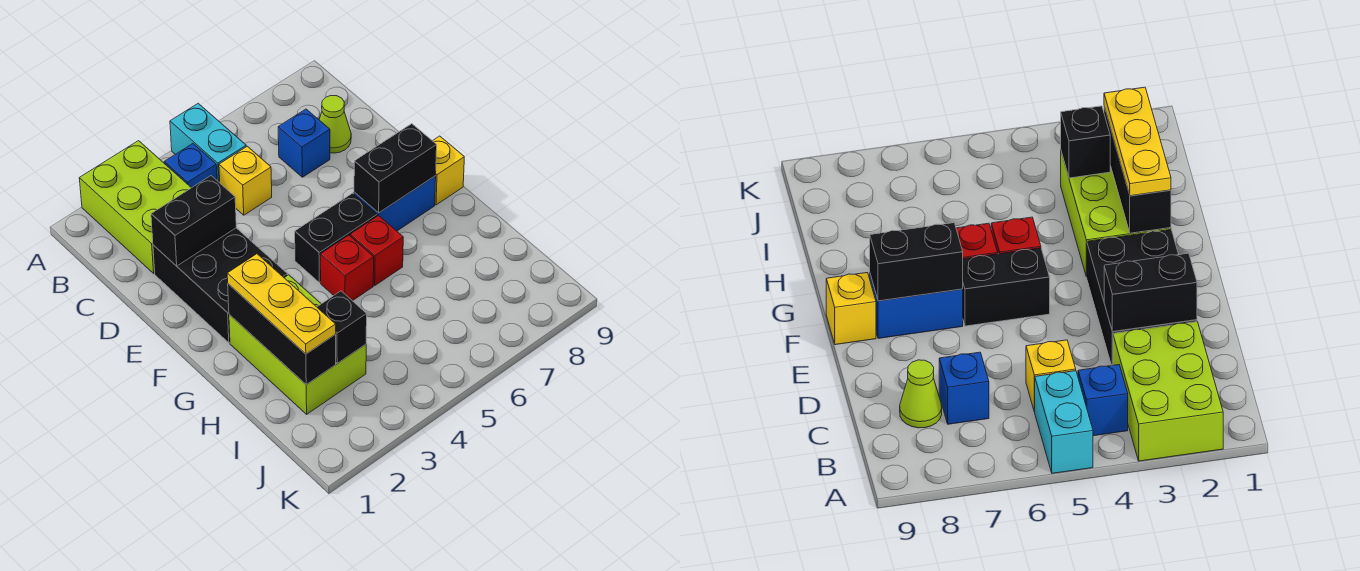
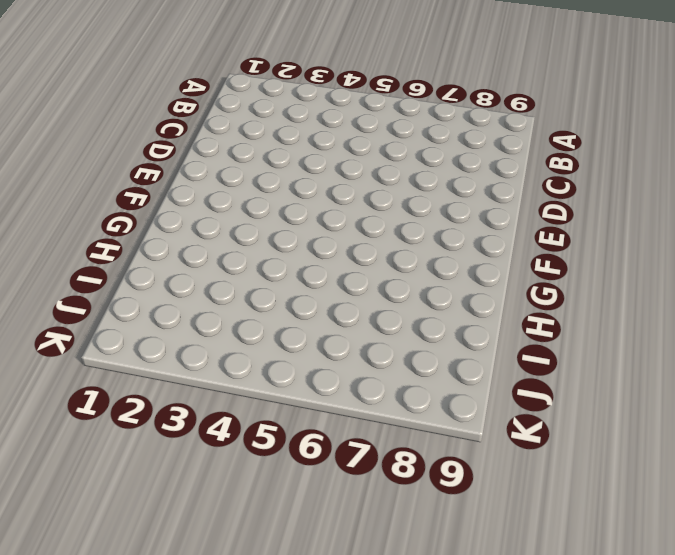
none -> lime 2x3 brick [79,141,191,273]
none -> cyan 1x2 brick [170,103,246,183]
none -> blue 1x1 brick [164,144,217,188]

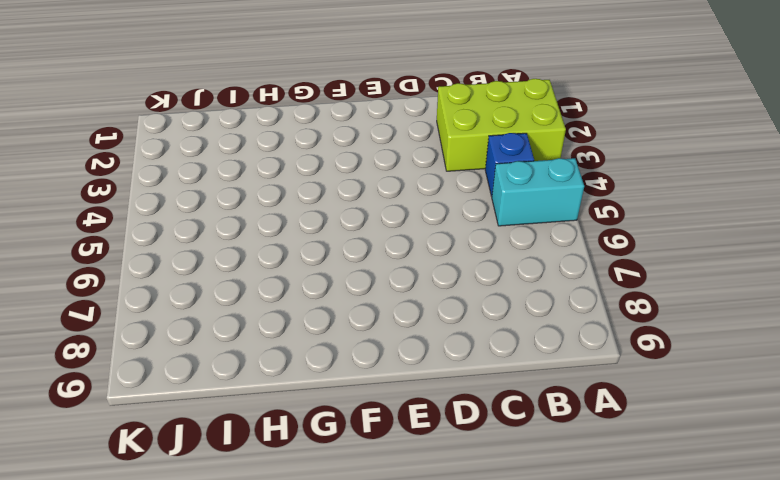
none -> yellow 1x1 brick [219,146,272,215]
none -> blue 1x1 brick [278,109,330,177]
none -> lime 1x1 cone [319,96,351,153]

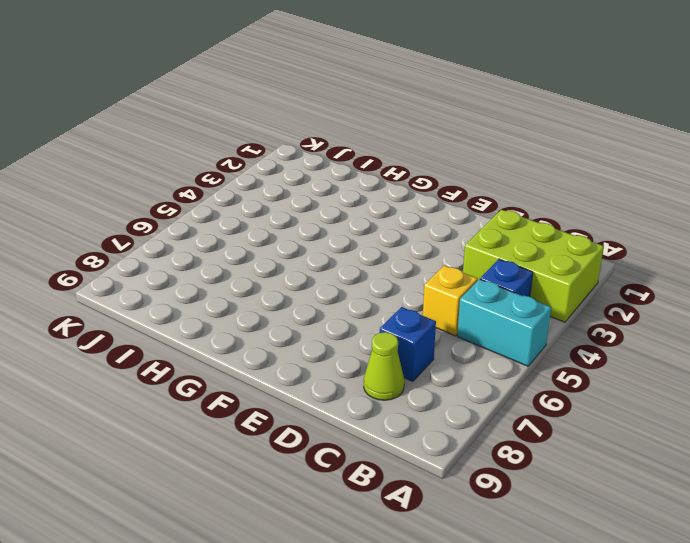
none -> black 2x3 brick [153,228,288,343]
none -> black 1x2 brick [295,193,377,283]
none -> blue 1x2 brick [354,176,436,231]

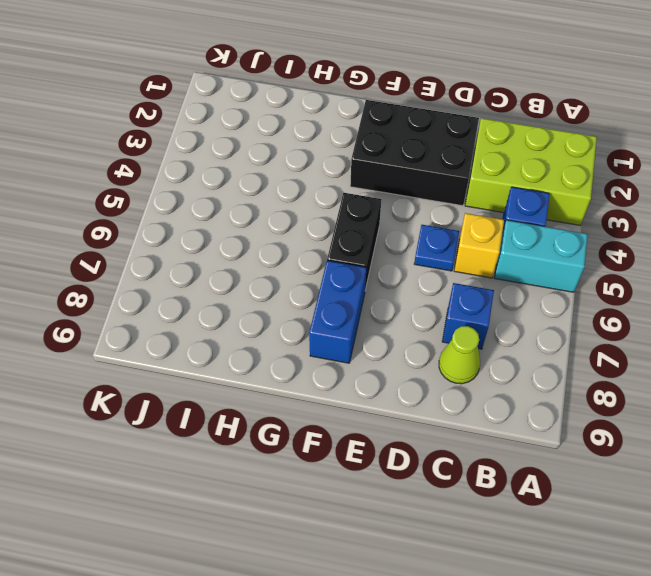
blue 1x1 plate [414,225,459,271] -> none
none -> yellow 1x1 brick [433,136,464,205]
none -> lime 2x3 brick [229,275,366,414]
none -> red 1x1 brick [320,235,374,301]

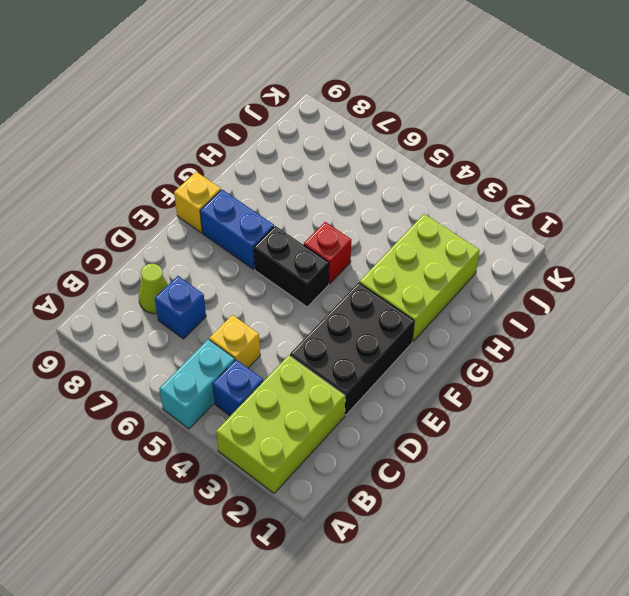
none -> red 1x1 brick [350,215,403,285]
none -> black 1x2 brick [151,176,236,266]
none -> black 1x2 brick [354,124,437,213]

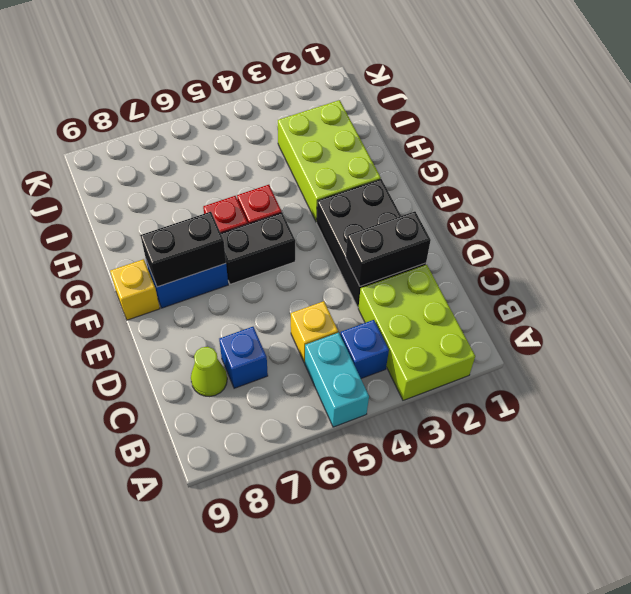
none -> black 1x3 brick [228,284,336,385]
none -> black 1x1 brick [317,291,367,363]
none -> yellow 1x3 plate [227,254,336,354]

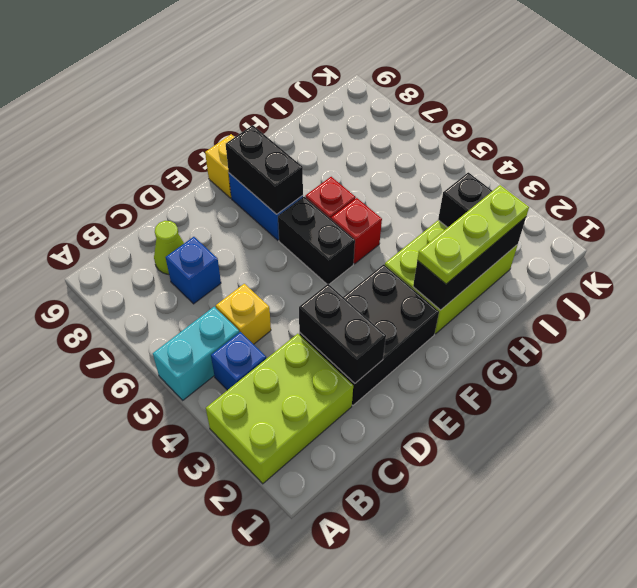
lime 1x3 plate [417,185,529,284] -> yellow 1x3 plate [227,254,336,354]

